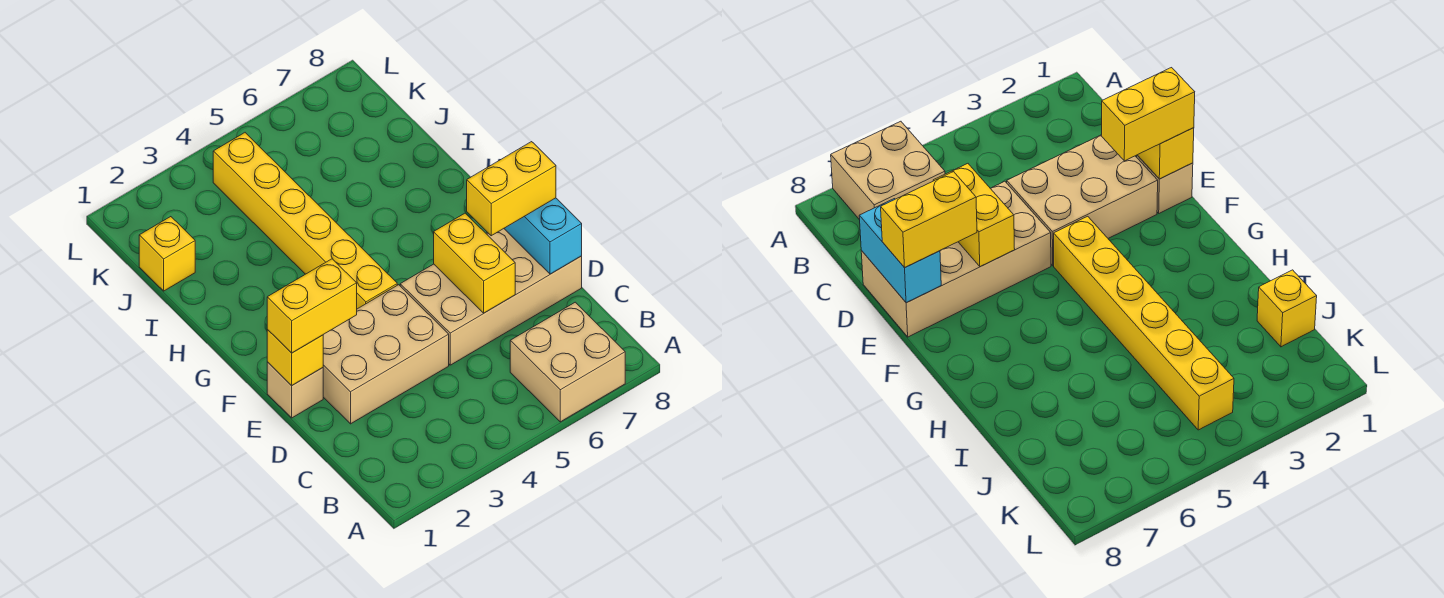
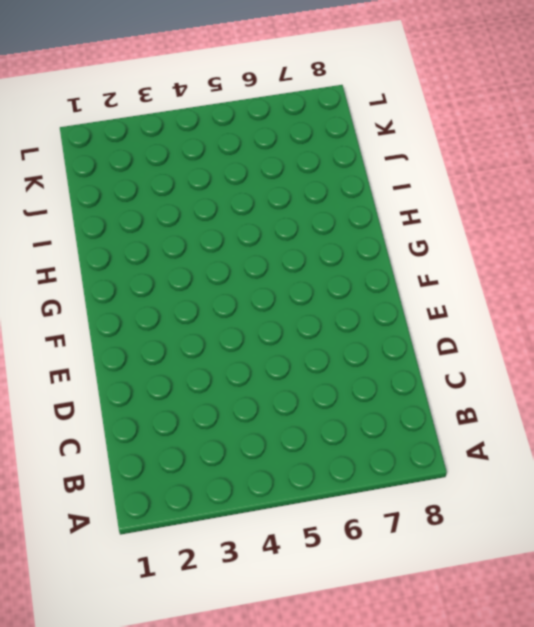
none -> tan 2x2 brick [510,302,625,422]
none -> tan 2x3 brick [323,285,449,424]

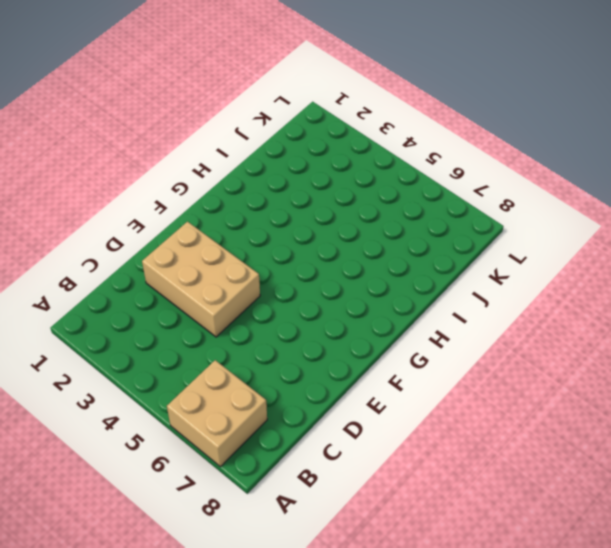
none -> tan 2x4 brick [400,229,582,365]
none -> tan 1x1 brick [267,362,323,418]

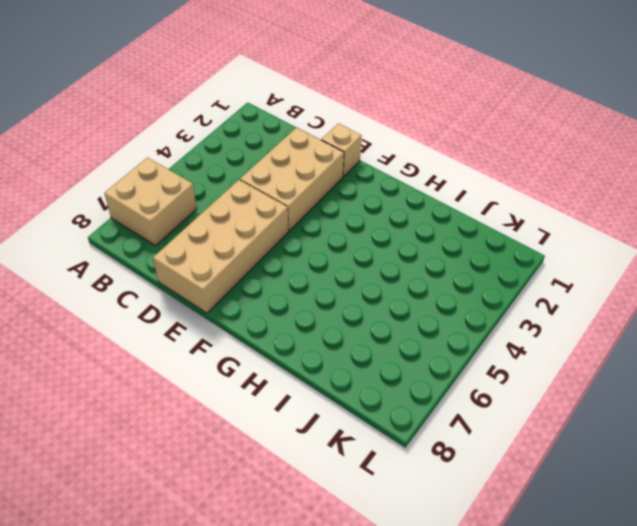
none -> yellow 1x6 brick [213,133,397,309]
none -> yellow 1x1 brick [139,217,195,291]

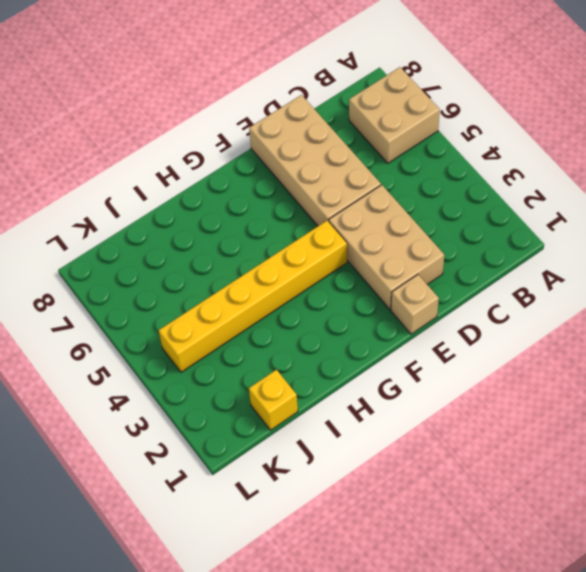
none -> yellow 1x2 brick [434,213,515,313]
none -> cyan 1x2 brick [504,198,582,274]

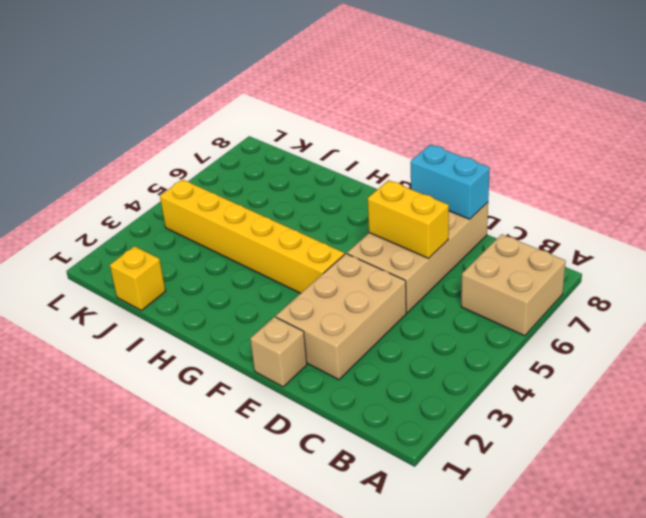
none -> yellow 1x1 brick [267,330,323,386]
none -> yellow 1x2 brick [267,259,357,353]

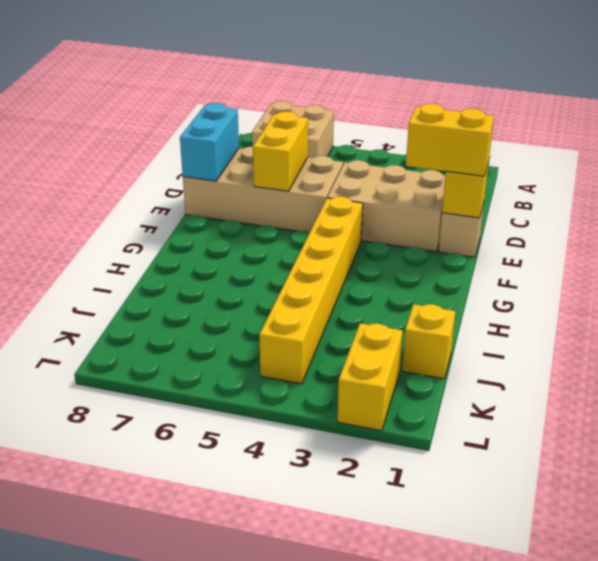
yellow 1x2 brick [338,323,403,431] -> yellow 1x2 brick turned to [467,142,556,236]

